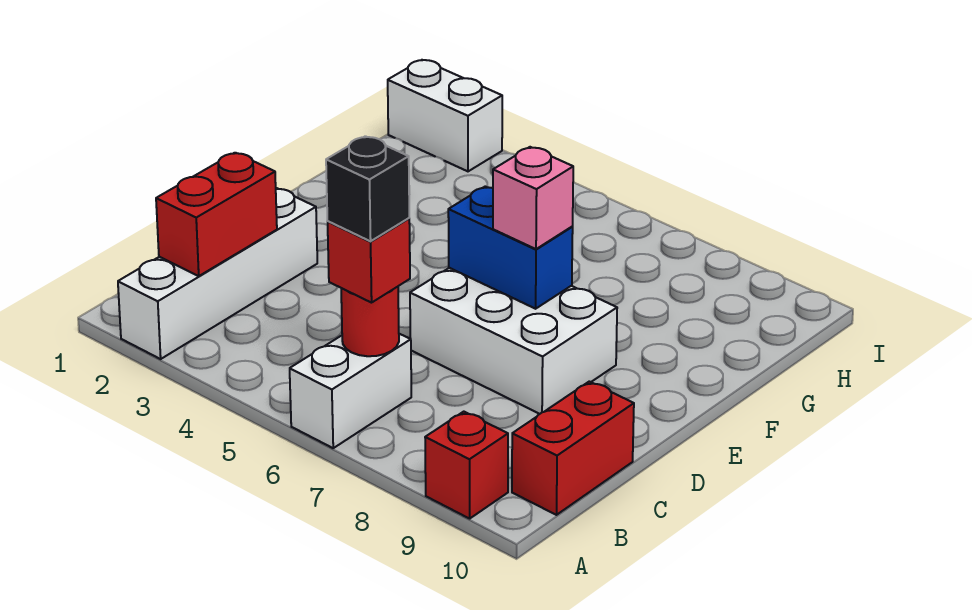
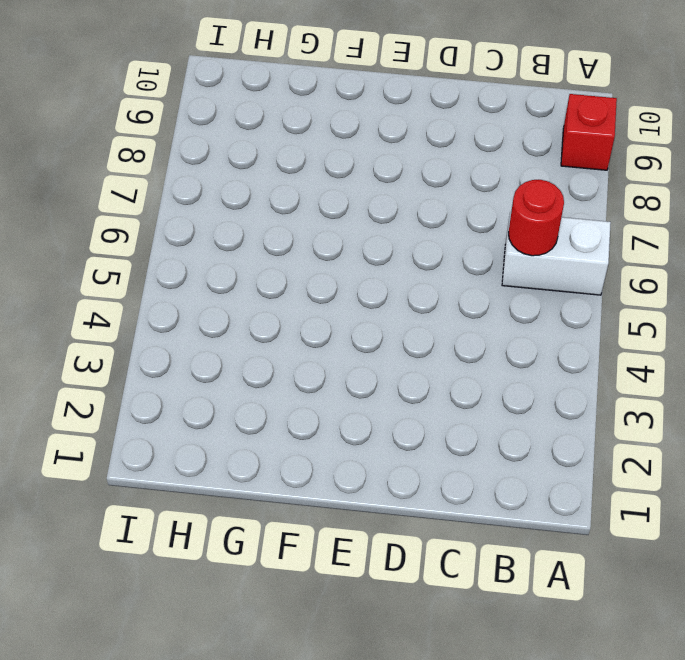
none -> white 1x4 brick [118,188,317,359]
none -> red 1x2 brick [512,382,634,515]
none -> white 2x3 brick [410,268,617,414]

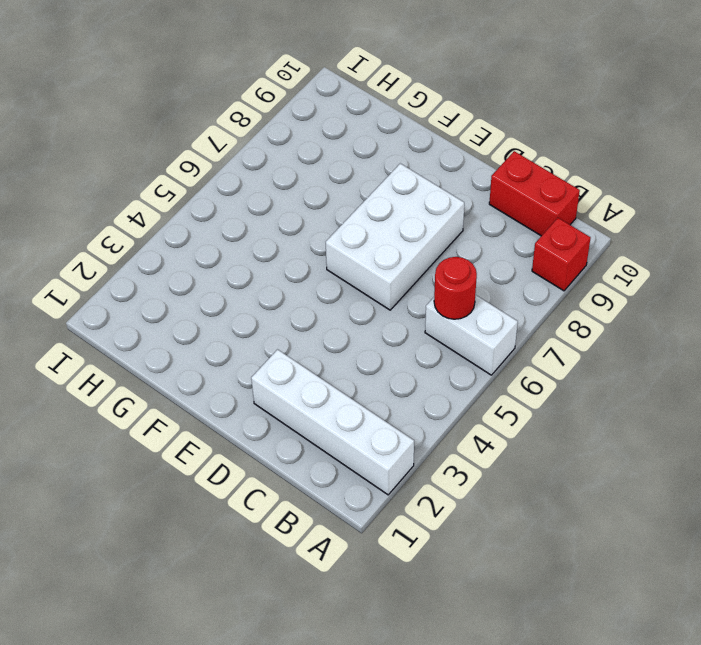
none -> white 1x2 brick [388,60,502,171]
none -> red 1x2 brick [156,153,277,276]
none -> blue 1x2 brick [448,187,573,309]

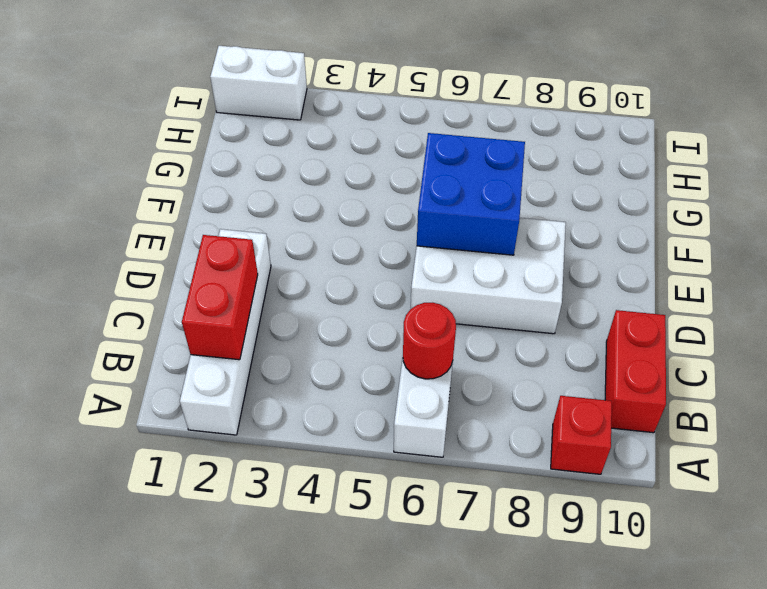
blue 2x2 brick [417,133,525,255] -> blue 1x2 brick [448,187,573,309]
none -> red 1x1 brick [328,218,410,303]
none -> pink 1x1 brick [493,147,573,249]
none -> black 1x1 brick [326,136,409,241]

